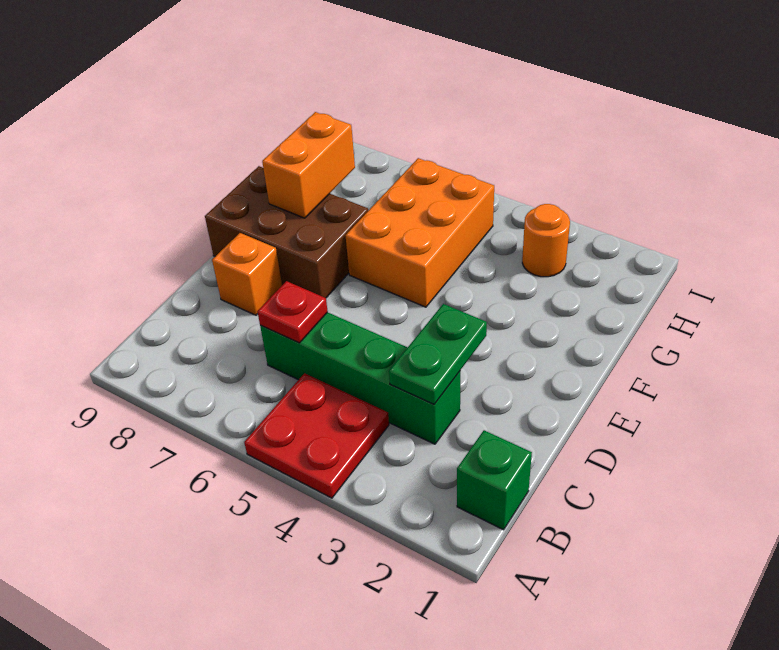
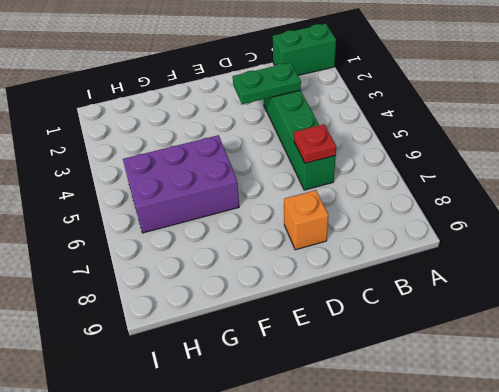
green 1x2 brick [273,24,336,76] -> green 1x1 brick [457,430,532,530]
purple 2x3 brick [123,135,239,233] -> orange 2x3 brick [345,158,494,307]
none -> red 2x2 plate [244,373,389,498]
none -> brown 2x3 brick [205,166,368,298]

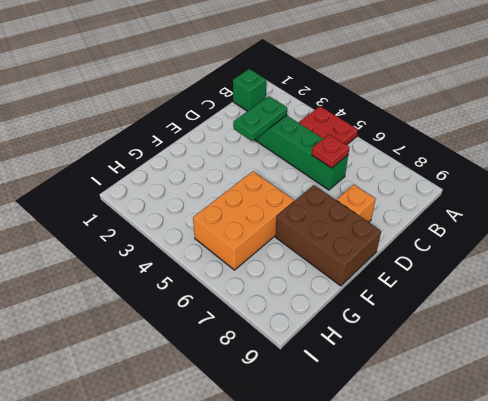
none -> orange 1x1 round brick [522,204,570,277]
none -> orange 1x2 brick [262,112,355,218]

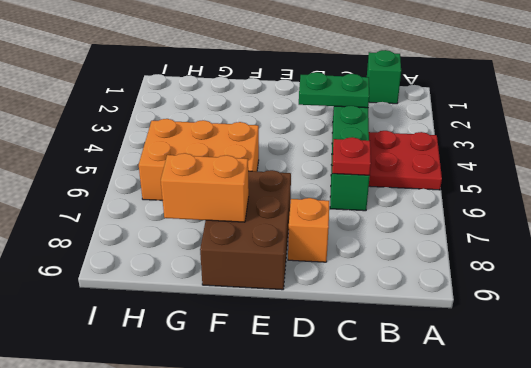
none -> orange 1x1 round brick [522,204,570,277]

